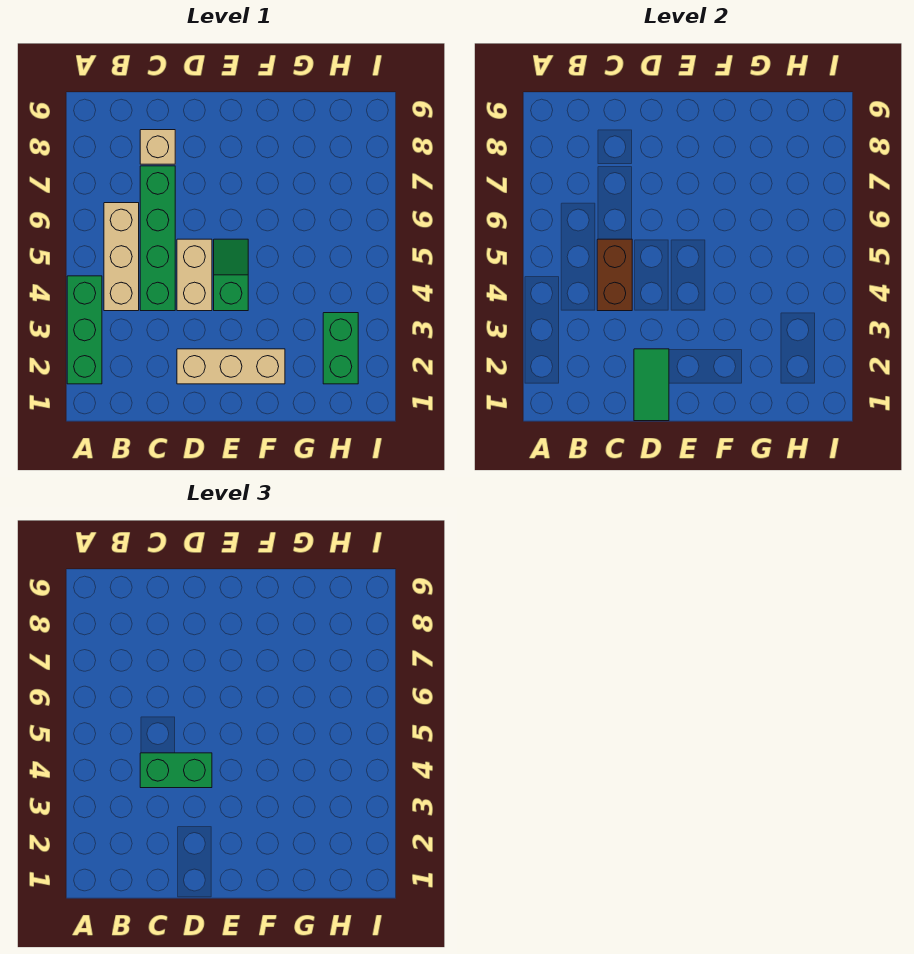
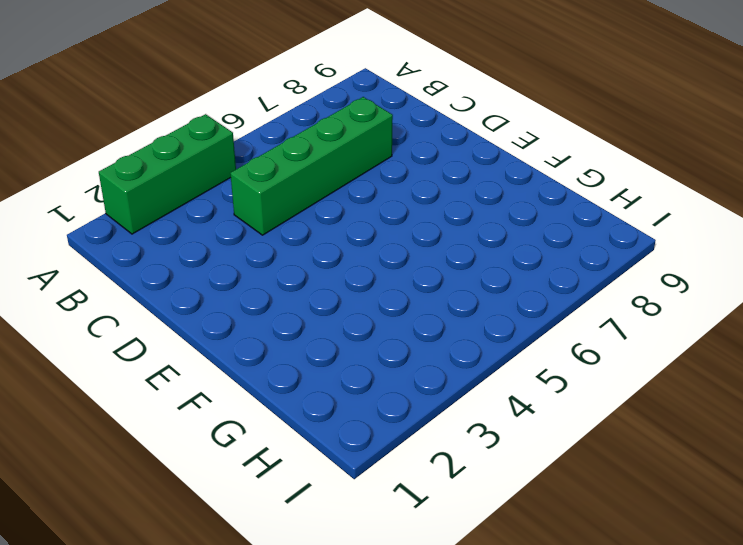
none -> tan 1x3 brick [104,203,139,311]
none -> tan 1x1 brick [140,130,175,164]

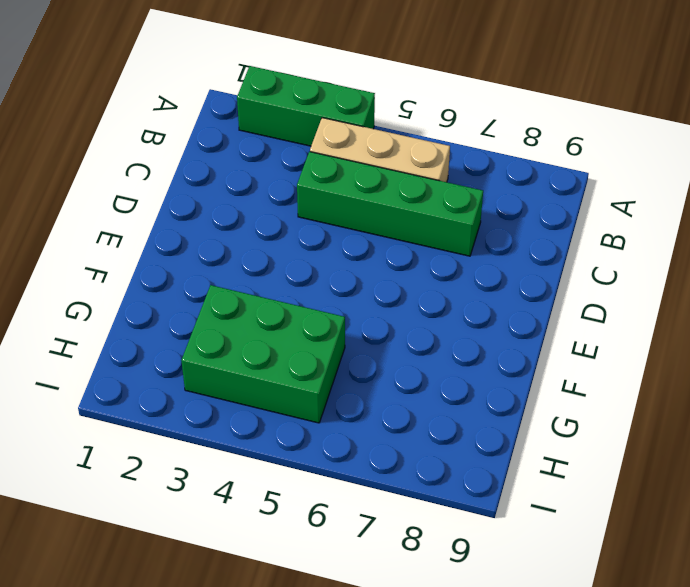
green 2x3 brick [181,285,345,423] -> green 1x2 brick [323,313,358,384]
none -> tan 1x1 brick [140,130,175,164]
none -> tan 1x3 brick [177,349,285,384]

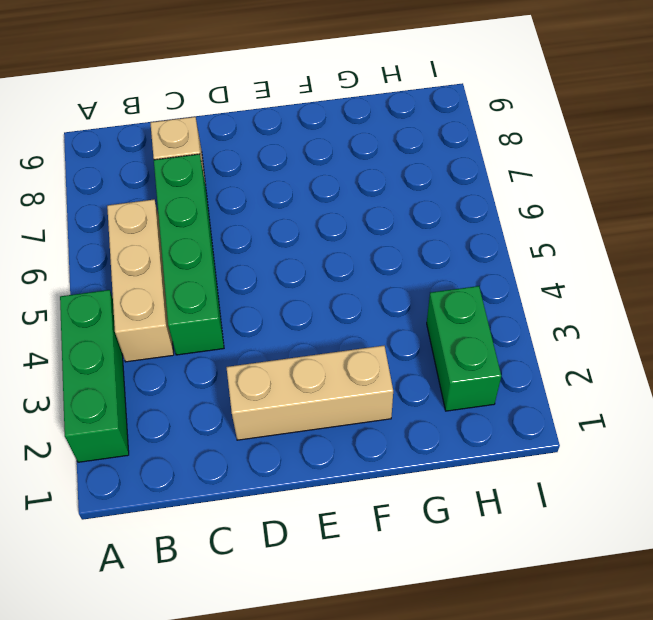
none -> tan 1x2 brick [177,239,212,311]
none -> green 1x2 slope [214,239,248,311]

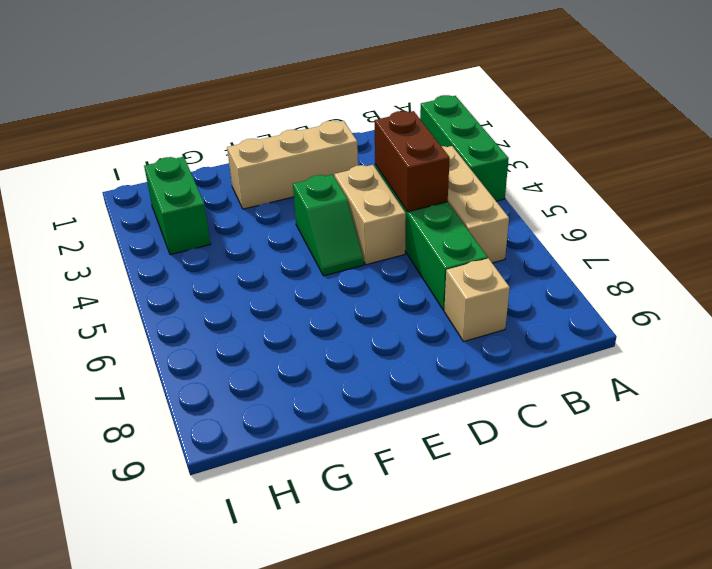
none -> green 1x2 tile [634,349,669,421]
none -> green 1x2 brick [140,753,212,788]

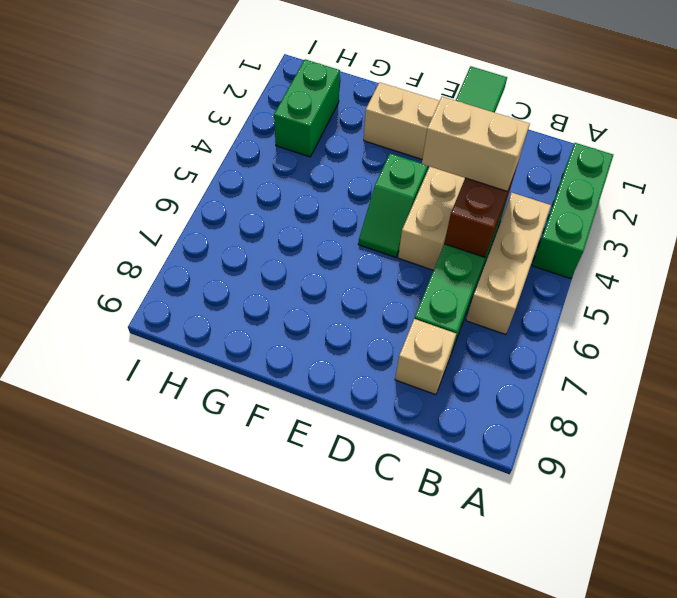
tan 1x2 brick [422,97,530,191] -> green 1x2 brick [140,753,212,788]

